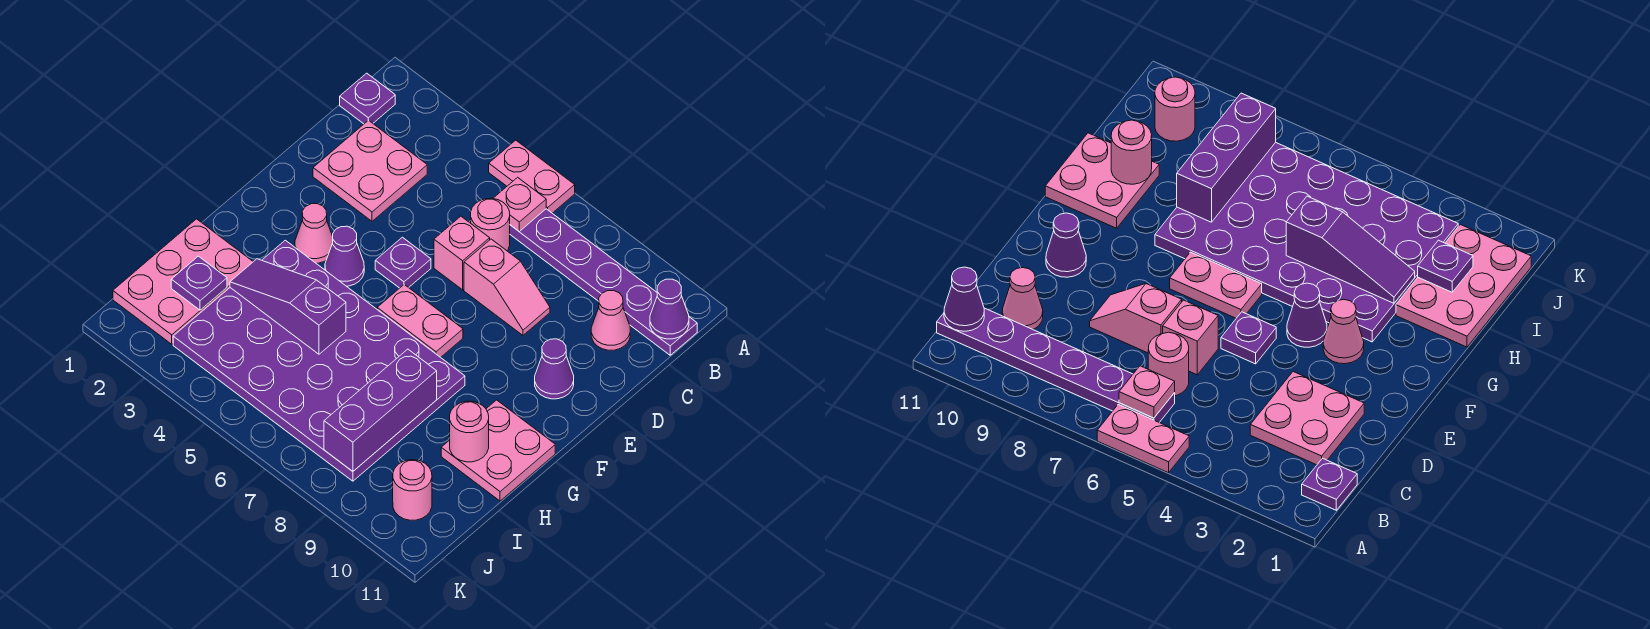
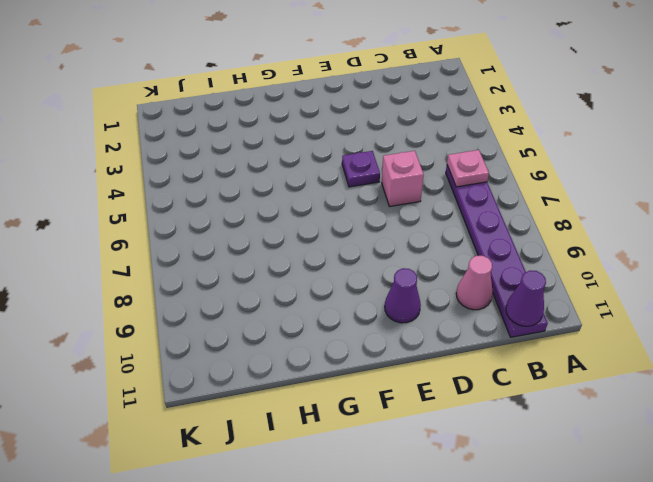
none -> pink 1x2 plate [489,140,575,213]
none -> purple 1x1 plate [340,73,395,124]
none -> pink 2x2 plate [313,120,427,221]

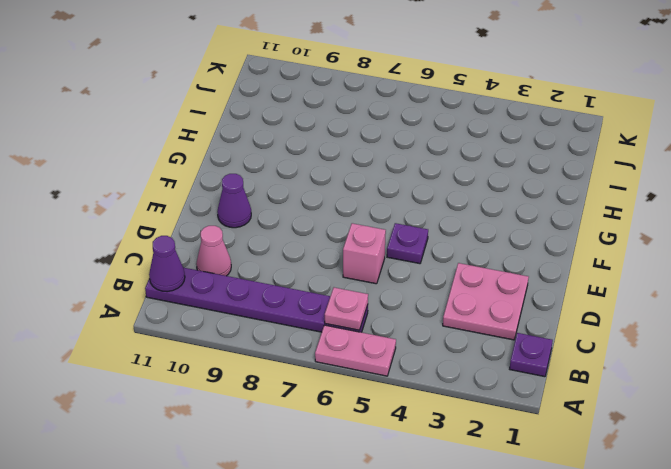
none -> pink 1x1 round brick [471,198,510,251]
none -> pink 1x2 slope [464,239,550,335]
none -> pink 1x1 cone [295,204,333,263]

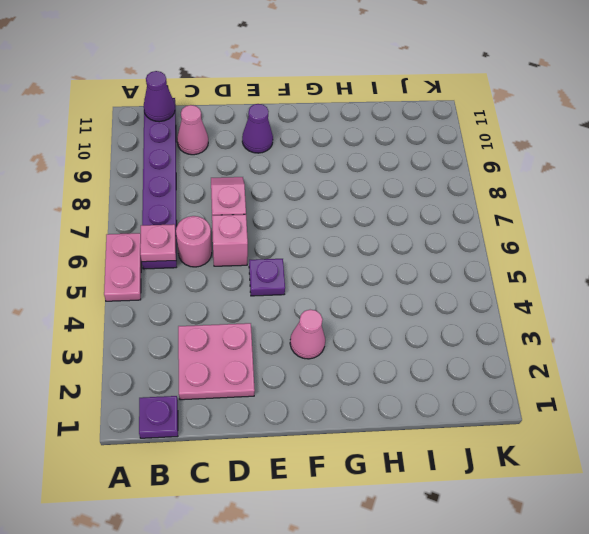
none -> purple 1x1 cone [325,226,364,286]
none -> pink 1x2 plate [377,285,463,357]
none -> purple 4x6 plate [173,240,465,481]

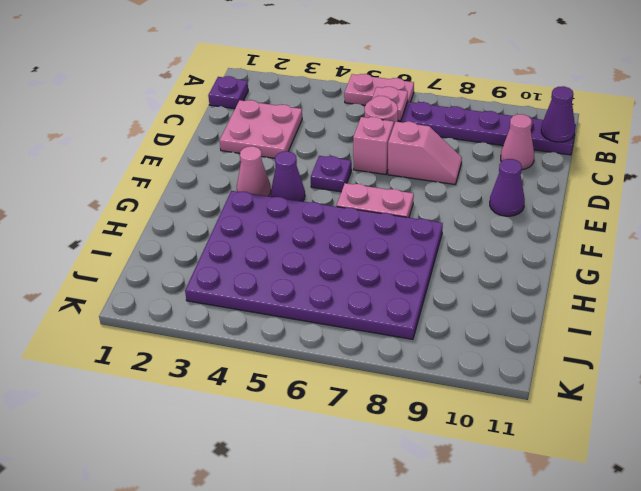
none -> pink 2x2 plate [441,400,555,501]
none -> pink 2x3 plate [113,219,253,344]
none -> pink 1x1 round brick [393,460,432,520]

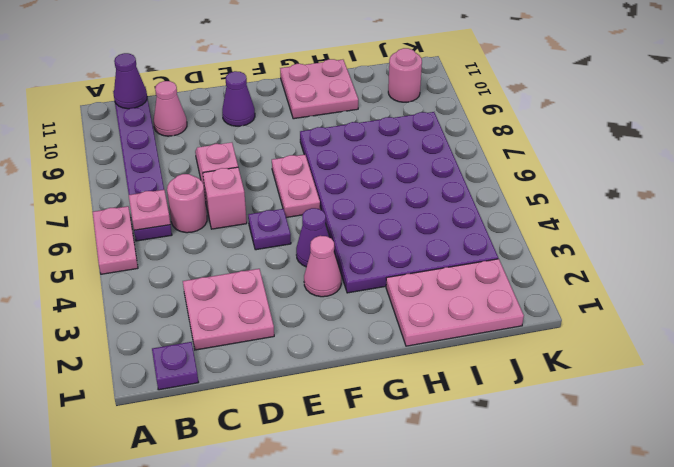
none -> purple 1x3 slope [230,259,346,354]
none -> purple 1x3 brick [324,349,437,471]
none -> pink 1x1 round brick [450,401,489,462]

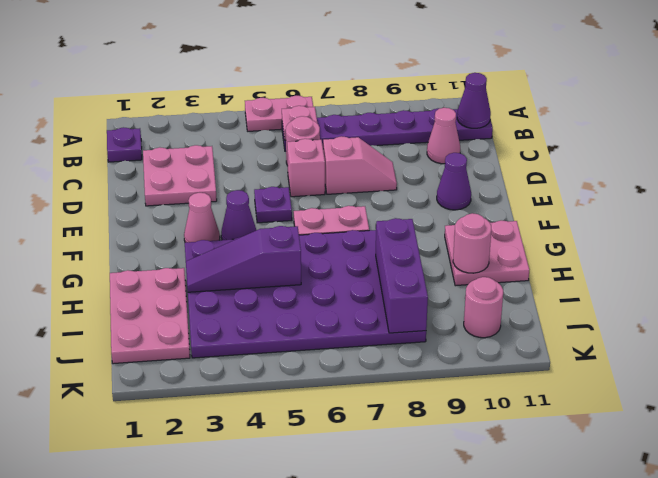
none -> purple 1x1 plate [171,256,227,310]

